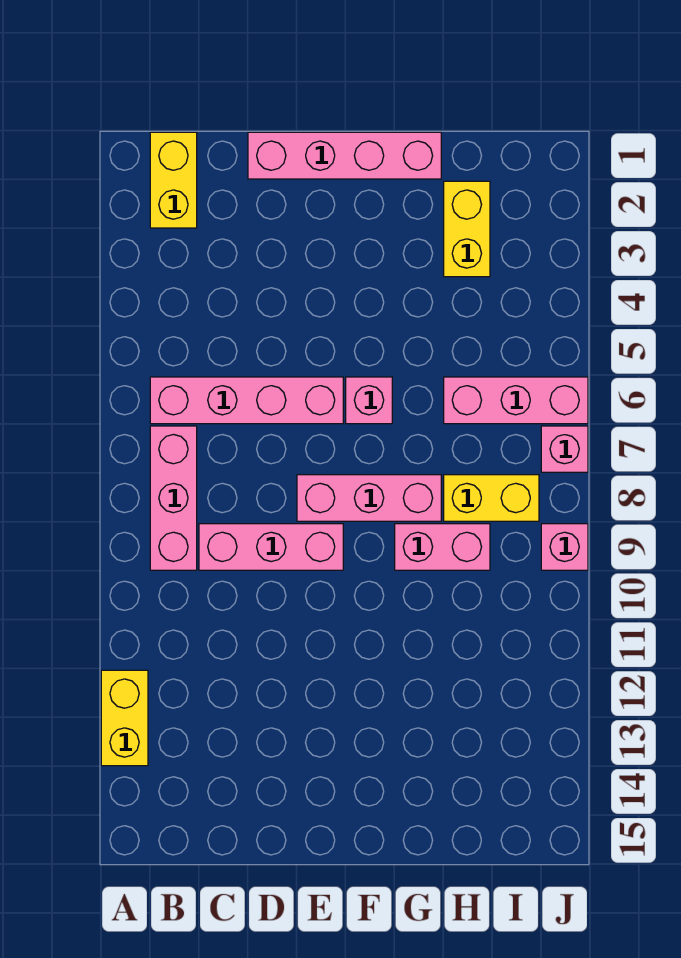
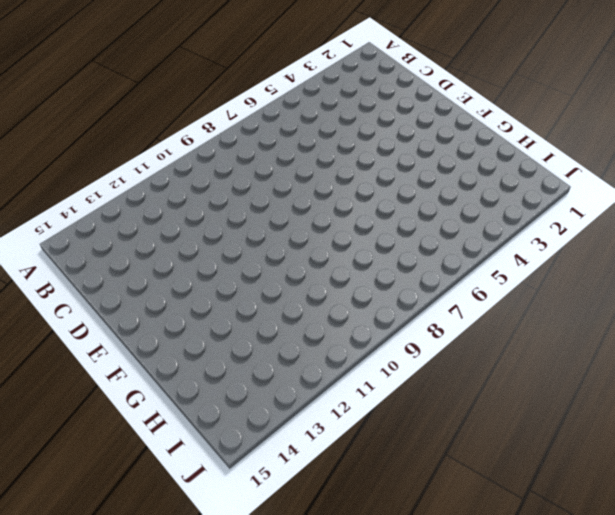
none -> yellow 1x2 brick [101,670,148,766]
none -> yellow 1x2 brick [150,132,197,228]
none -> pink 1x4 brick [150,377,343,424]

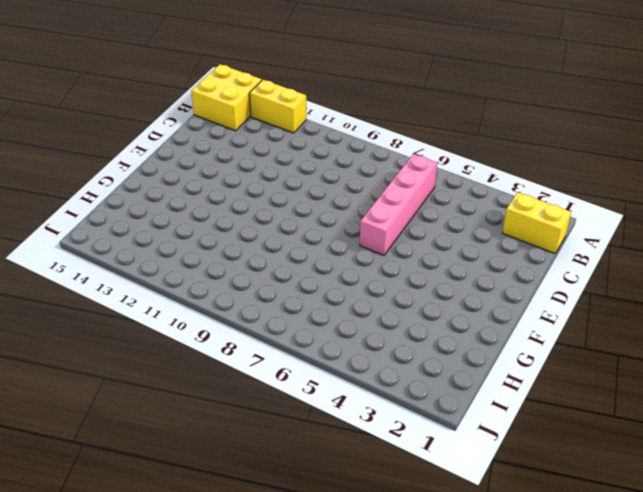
yellow 2x2 brick [191,64,262,131] -> none
none -> pink 1x3 brick [150,426,197,570]
none -> pink 1x3 brick [199,524,343,570]
none -> pink 1x4 brick [248,132,441,179]

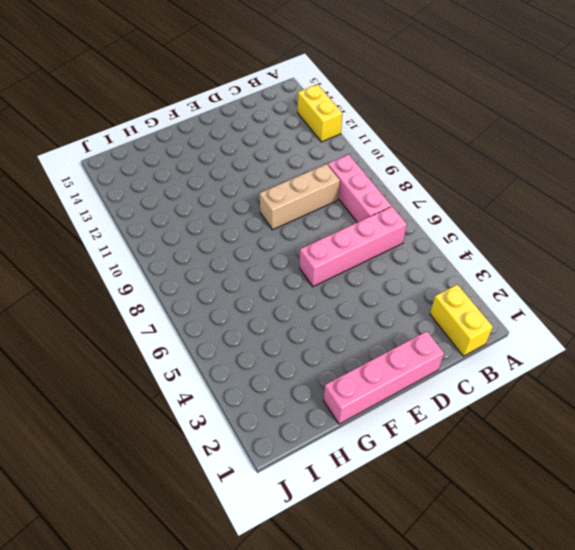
tan 1x3 brick [260,164,340,230] -> pink 1x3 brick [199,524,343,570]
none -> pink 1x3 brick [297,475,441,521]
none -> pink 1x1 brick [346,377,392,424]
none -> pink 1x2 brick [395,524,490,570]

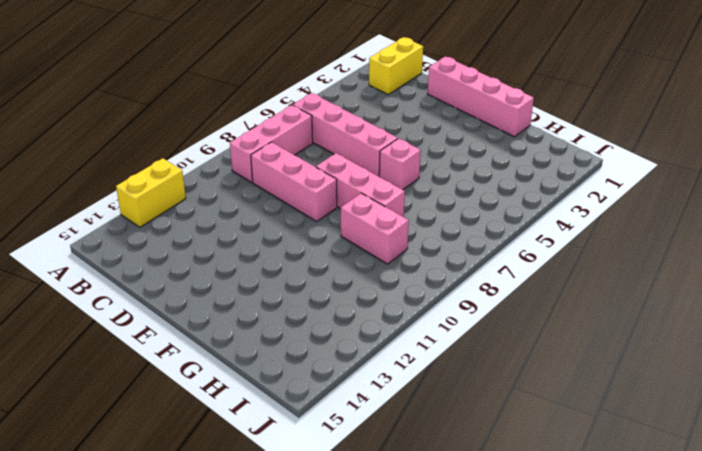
none -> yellow 1x2 brick [444,181,490,277]
none -> pink 1x3 brick [444,377,588,424]
none -> yellow 1x2 brick [444,475,539,521]

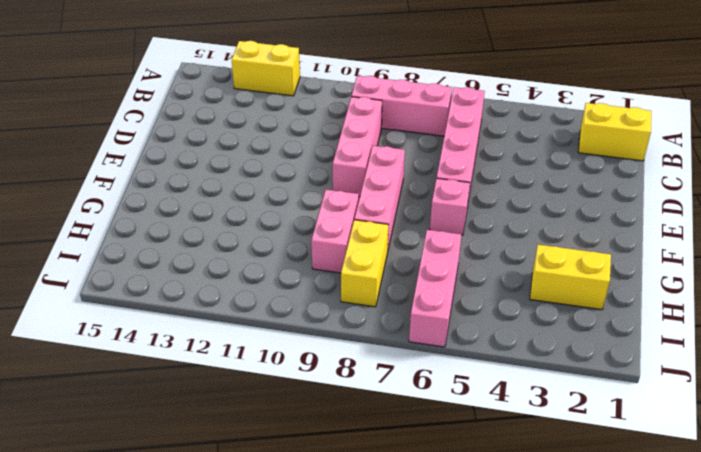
none -> pink 1x4 brick [248,132,441,179]
none -> pink 1x1 brick [541,426,588,472]
none -> pink 1x1 brick [541,524,588,570]

